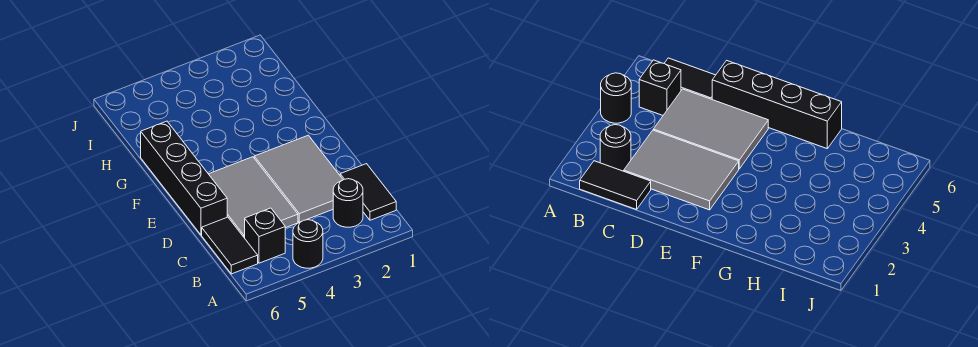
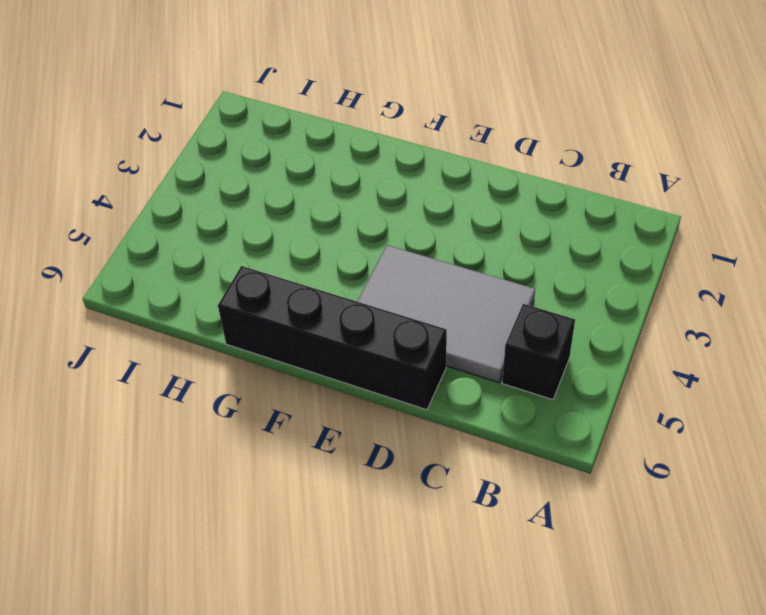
none -> black 1x1 round brick [293,220,323,268]
none -> black 1x2 tile [340,164,396,220]

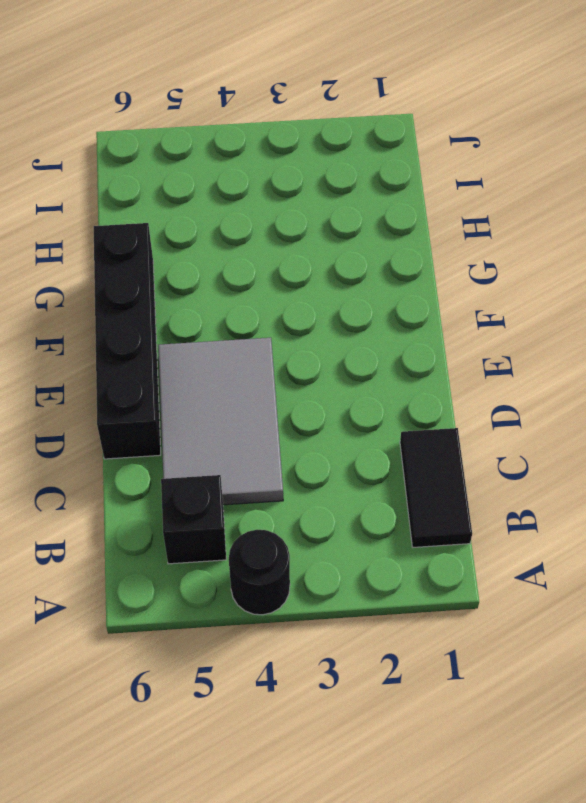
none -> black 1x1 round brick [333,179,363,227]
none -> black 1x2 tile [202,217,258,274]

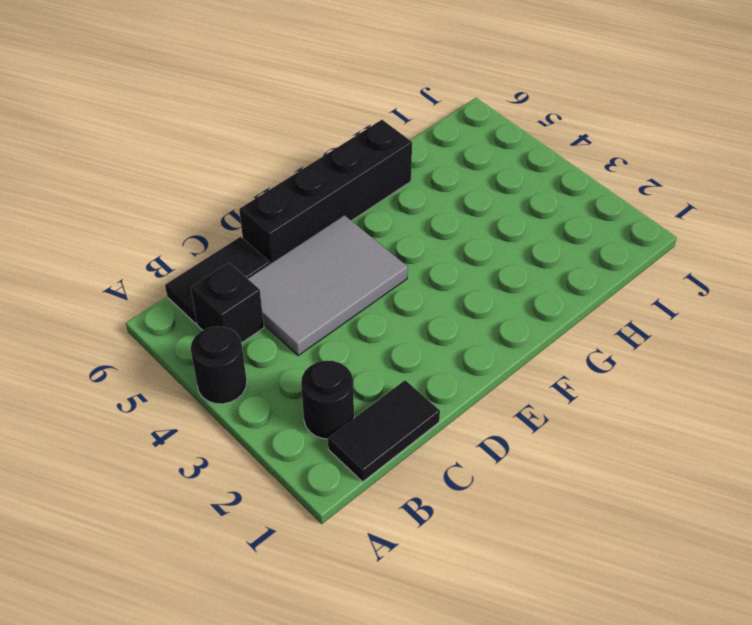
none -> grey 2x3 tile [254,135,343,222]

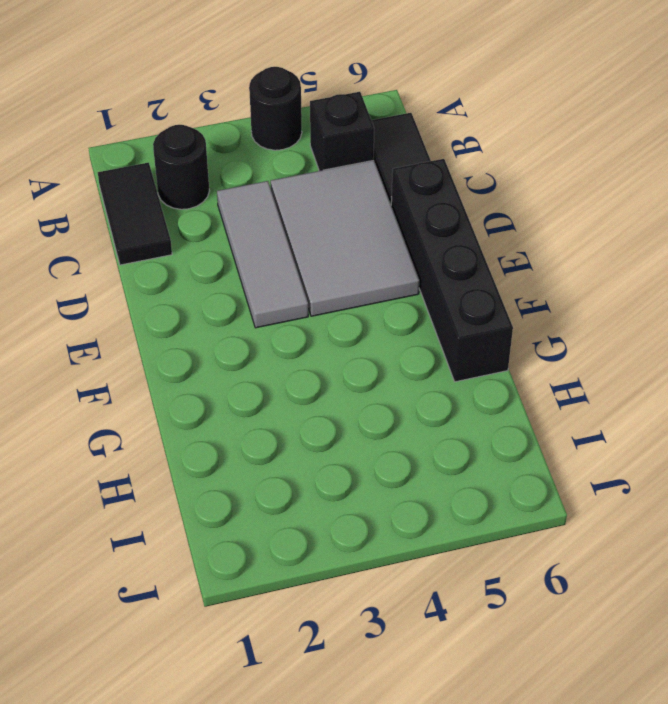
grey 1x3 tile [217,181,308,328] -> grey 2x3 tile [254,135,343,222]

